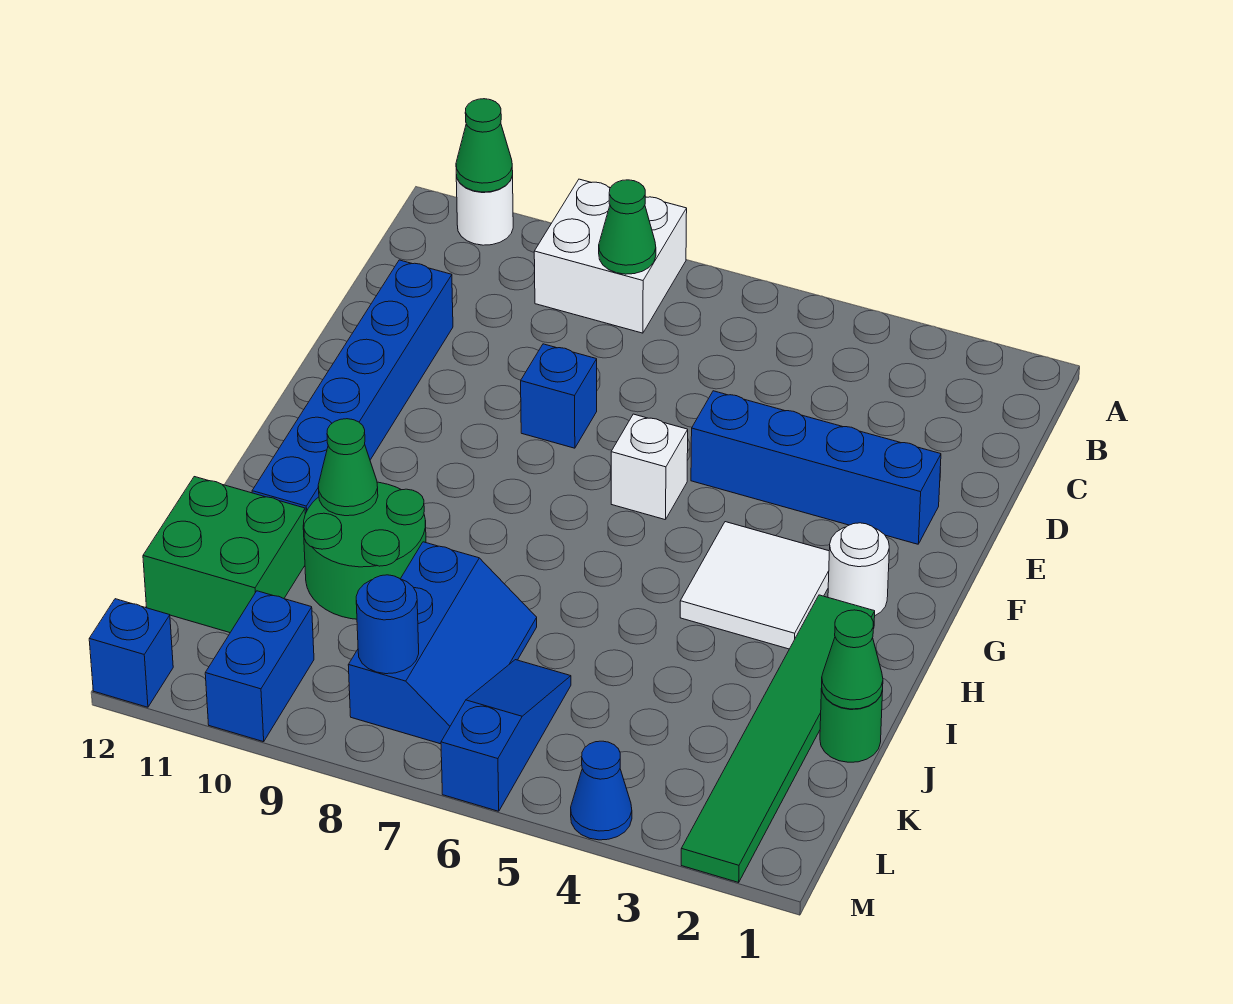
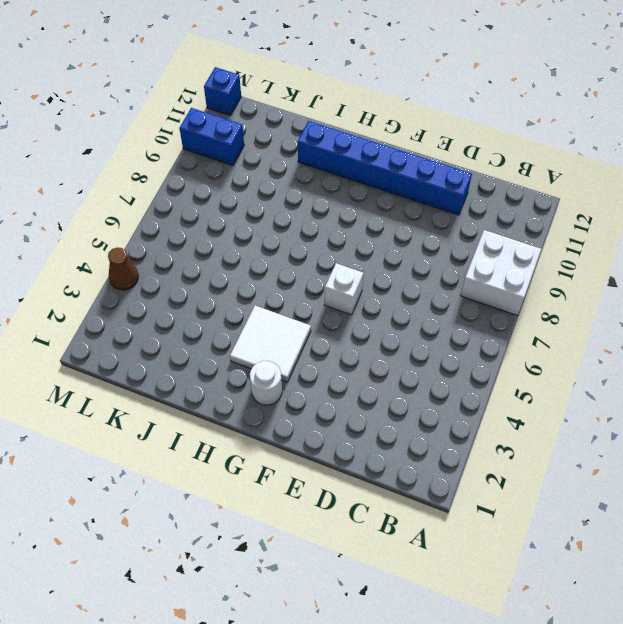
brown 1x1 cone [108,248,138,290] -> blue 1x1 cone [571,741,632,840]
none -> white 1x1 round brick [456,175,513,245]
none -> blue 1x4 brick [691,391,941,544]
none -> blue 1x1 brick [521,344,597,448]

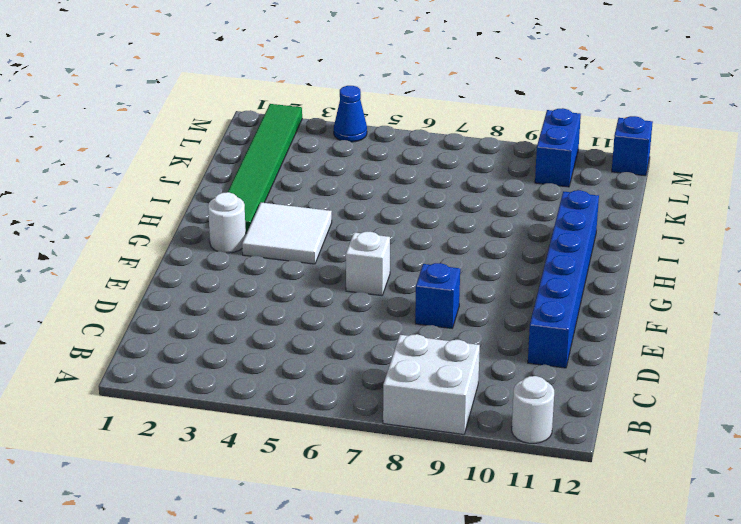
none -> blue 1x4 brick [691,391,941,544]
none -> green 2x2 round brick [303,482,426,619]
none -> green 1x1 round brick [820,688,883,762]

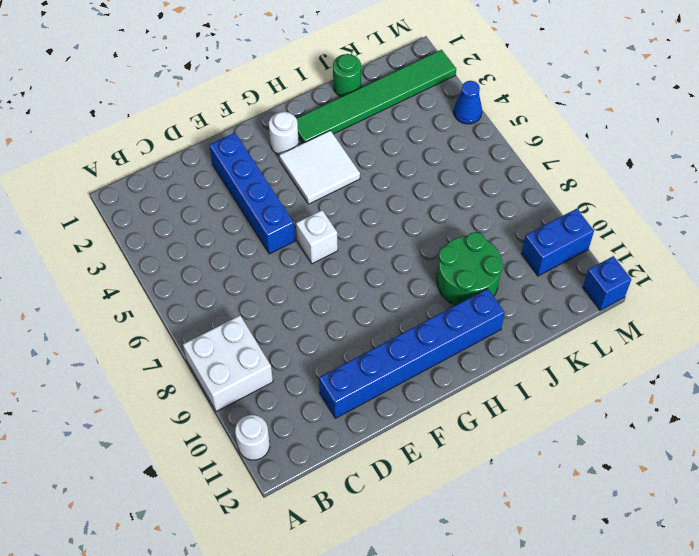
none -> blue 1x1 brick [521,344,597,448]
none -> blue 2x3 slope [348,542,537,744]
none -> green 2x2 brick [143,477,305,633]

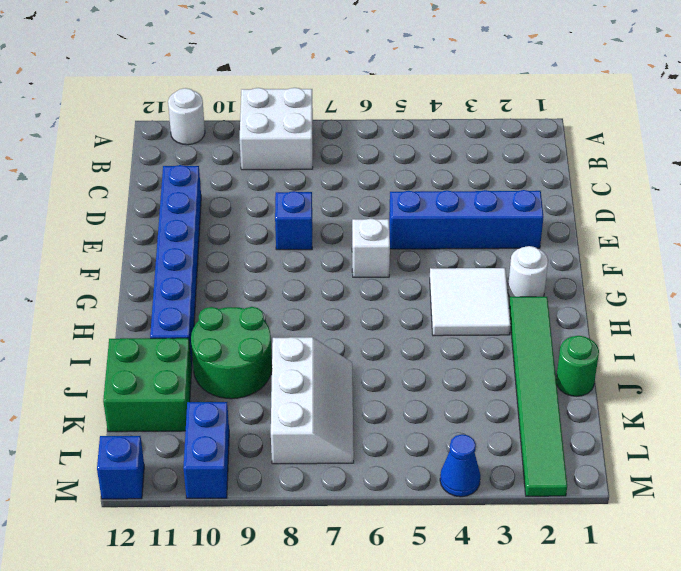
white 2x3 slope [271,337,354,464] -> blue 2x3 slope [348,542,537,744]
none -> blue 1x3 slope [441,660,571,811]
none -> green 1x1 cone [456,99,513,192]
none -> green 1x1 cone [599,180,656,274]

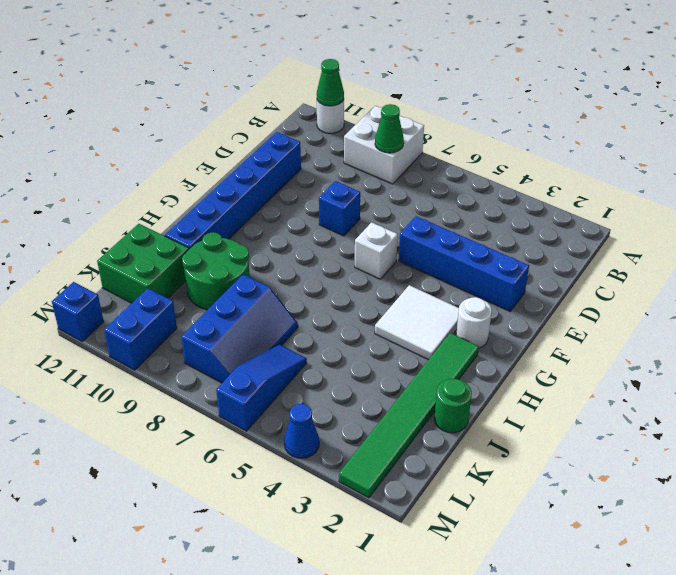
none -> green 1x1 cone [318,419,378,516]
none -> green 1x1 cone [822,610,883,709]
none -> blue 1x1 round brick [356,575,419,674]

